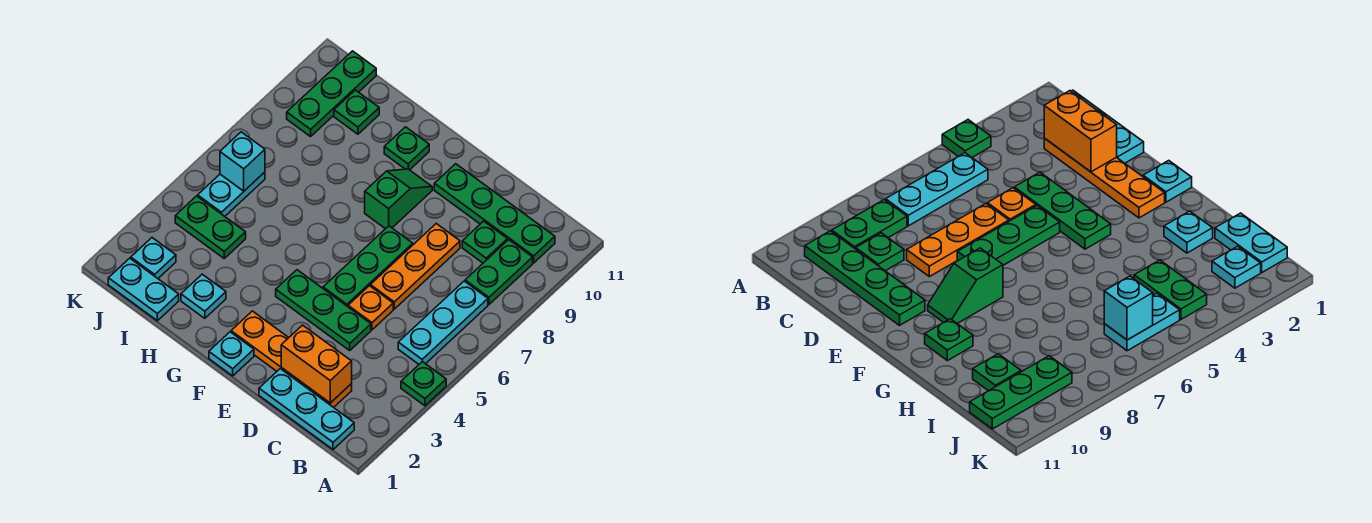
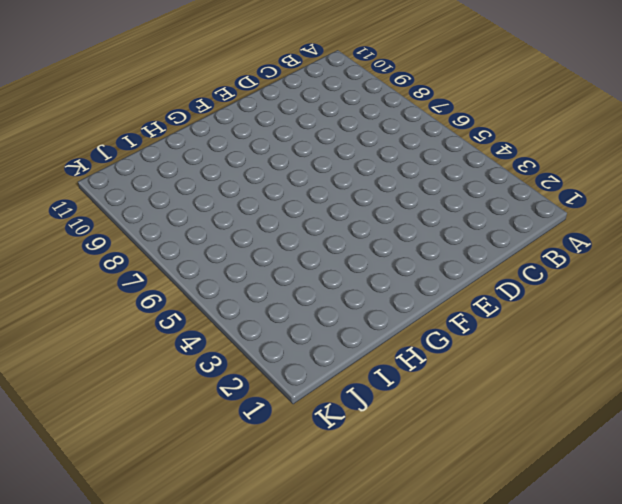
none -> green 1x1 plate [401,362,446,406]
none -> cyan 1x3 plate [259,369,354,449]
none -> cyan 1x3 plate [398,281,488,364]

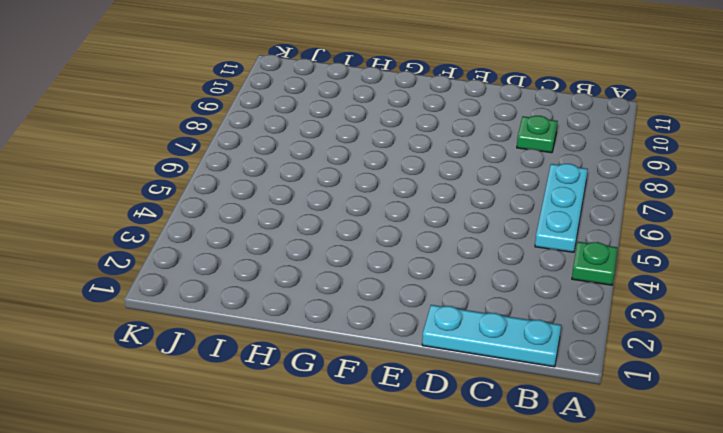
none -> green 1x2 plate [465,240,533,304]
none -> green 1x4 plate [434,164,555,263]
none -> orange 1x4 plate [231,311,352,407]

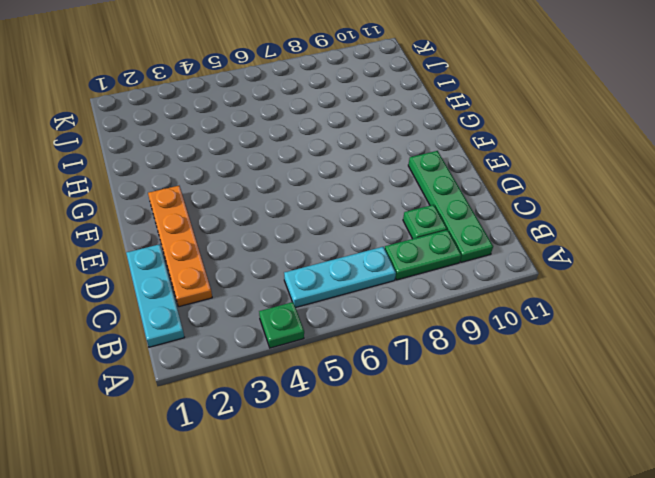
none -> green 1x3 plate [276,270,371,350]
none -> orange 1x1 plate [348,286,393,330]
none -> orange 1x3 plate [370,224,460,309]

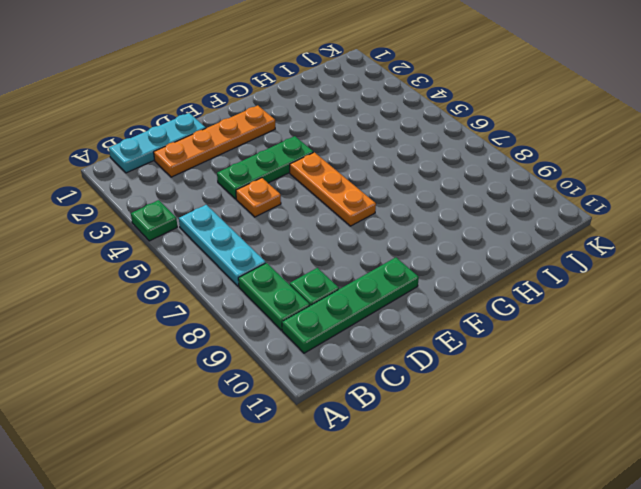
orange 1x3 plate [290,152,376,226] -> orange 1x3 plate moved to [370,224,460,309]
none -> green 1x3 plate [323,226,413,307]
none -> cyan 1x1 plate [209,332,254,376]
none -> green 1x2 slope [365,169,432,229]

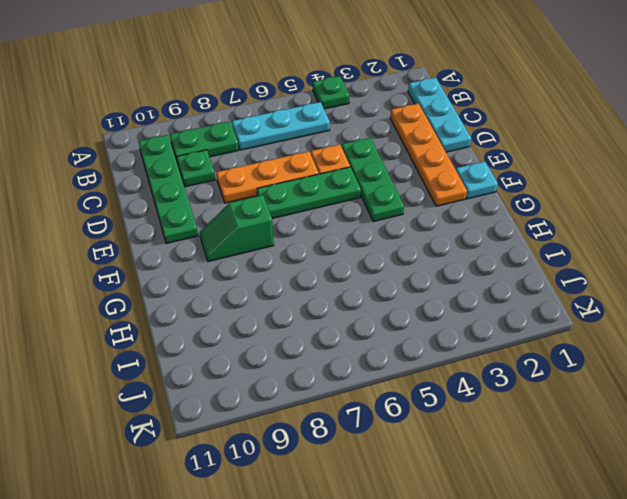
none -> green 1x1 plate [384,127,429,170]
none -> cyan 1x1 plate [181,274,226,318]
none -> cyan 1x2 plate [108,258,179,321]

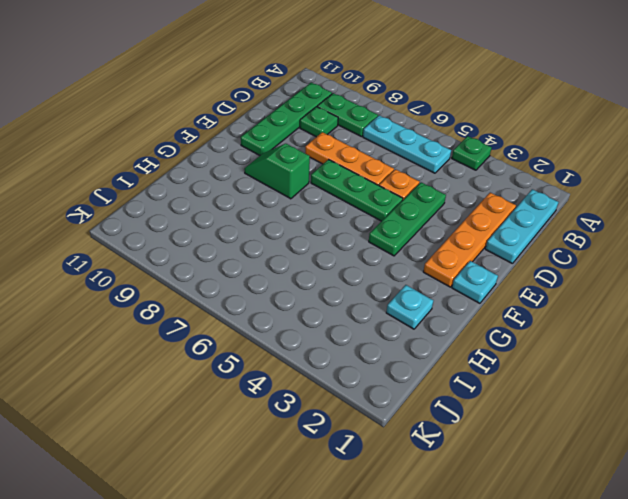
none -> green 1x1 plate [384,127,429,170]
none -> cyan 1x2 plate [108,258,179,321]
none -> green 1x2 plate [175,196,246,258]

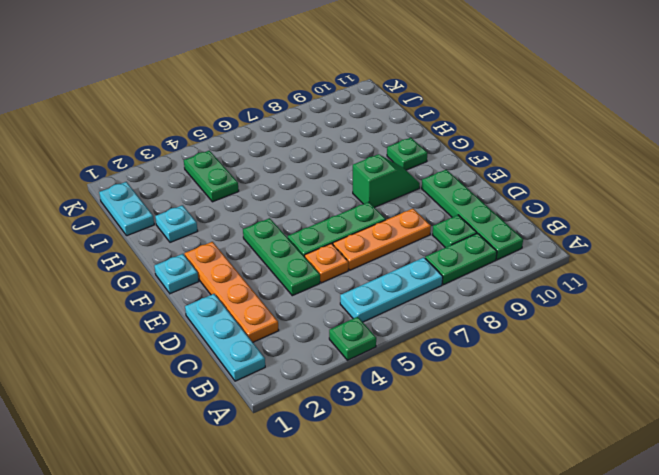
none -> green 1x1 plate [334,90,379,134]
none -> cyan 1x1 plate [131,238,176,278]
none -> cyan 1x2 plate [198,172,265,216]

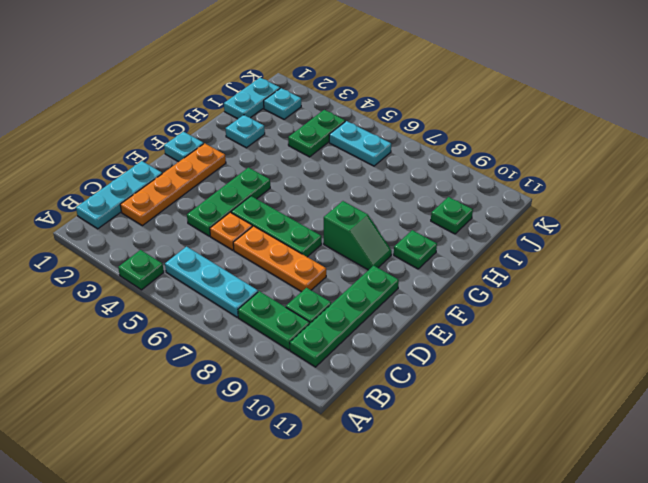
none -> green 1x3 plate [287,51,376,137]
none -> orange 1x2 brick [281,325,352,403]
none -> cyan 1x1 brick [220,132,265,191]

